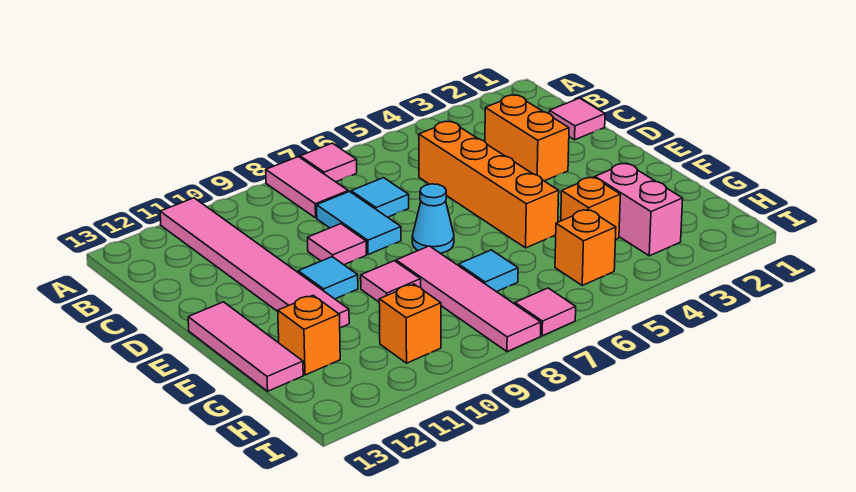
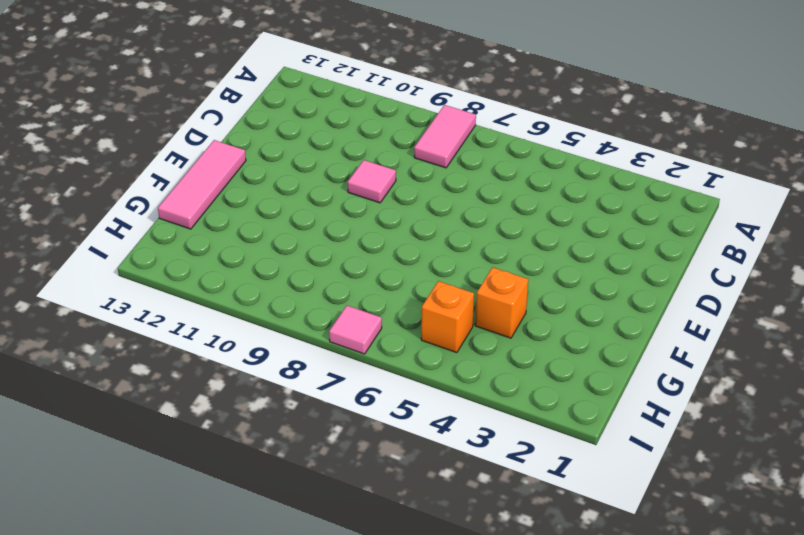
none -> pink 1x1 tile [300,143,357,182]
none -> pink 1x6 tile [160,198,349,328]
none -> pink 1x1 tile [549,98,605,140]

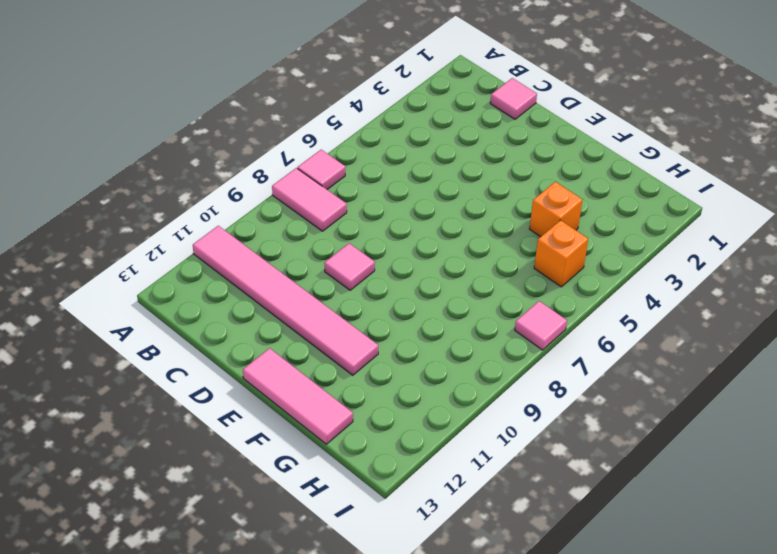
none -> orange 1x2 brick [485,95,569,181]
none -> orange 1x4 brick [419,121,559,248]
none -> cyan 1x1 tile [351,178,409,217]

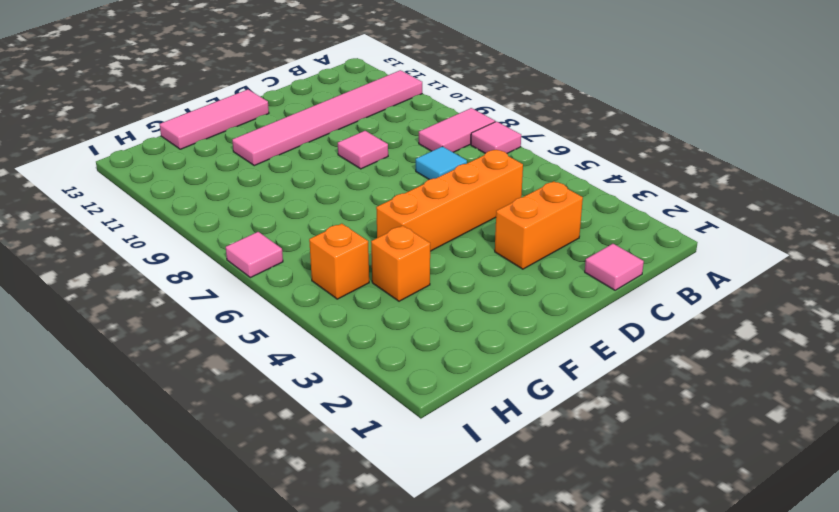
none -> cyan 1x2 tile [317,192,401,255]
none -> cyan 1x1 cone [412,184,454,253]
none -> cyan 1x1 tile [298,257,358,299]

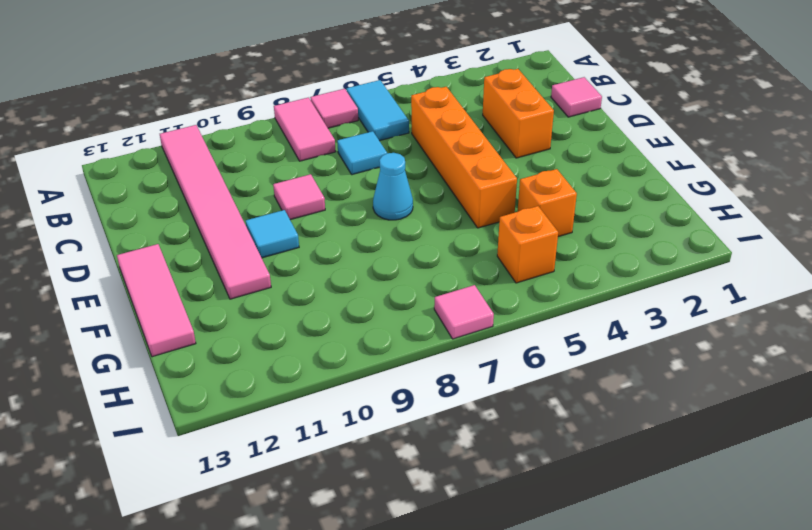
cyan 1x2 tile [347,80,409,141] -> cyan 1x2 tile moved to [317,192,401,255]
none -> pink 1x4 tile [396,246,541,352]
none -> pink 1x1 tile [361,261,421,302]
none -> pink 1x2 brick [595,163,683,256]

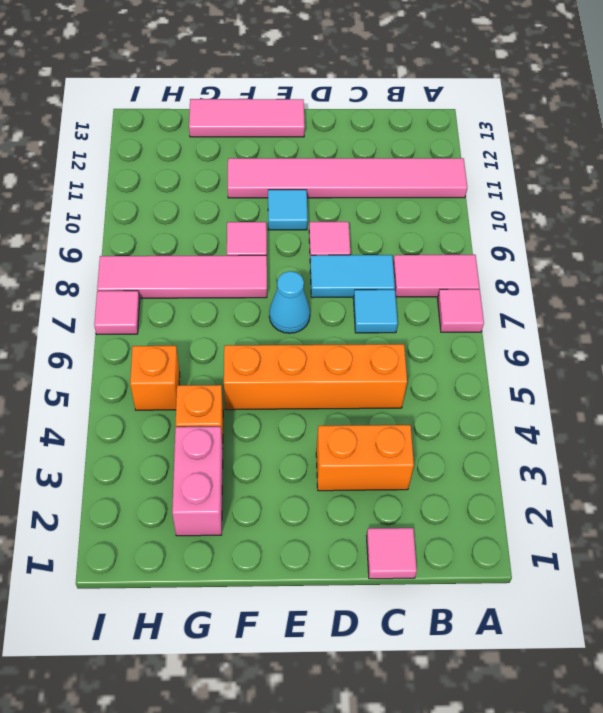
pink 1x2 brick [172,427,223,536] -> pink 1x2 brick turned to [595,163,683,256]
none -> cyan 1x1 tile [459,250,518,292]
none -> orange 1x1 brick [278,295,340,375]
none -> orange 1x1 brick [379,284,441,363]

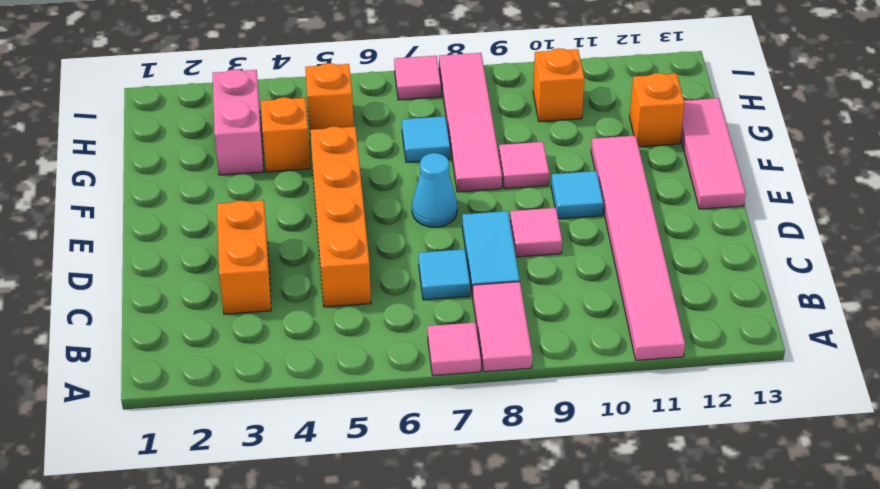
none -> pink 1x1 tile [549,98,605,140]

